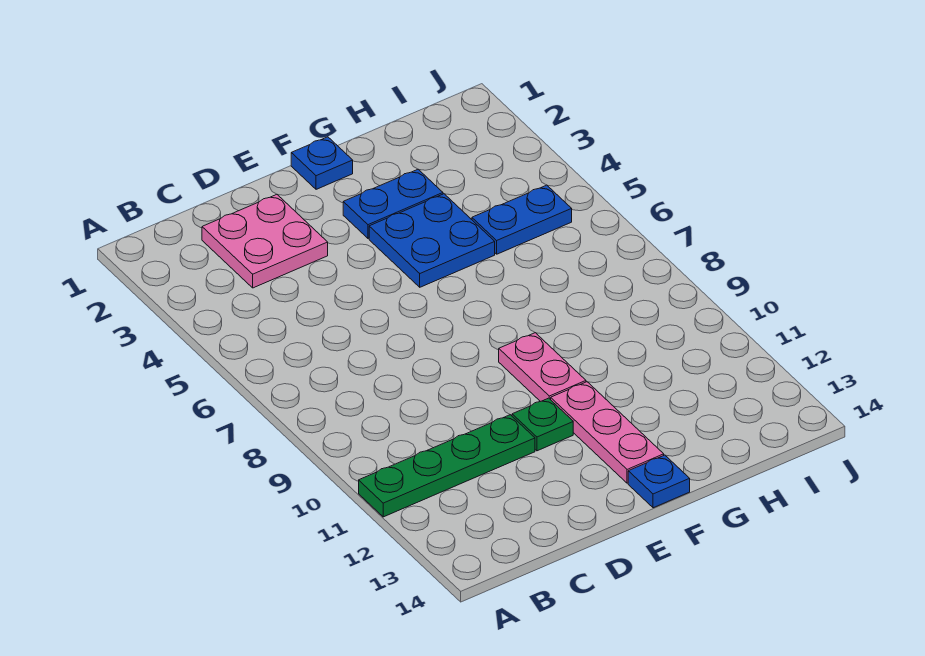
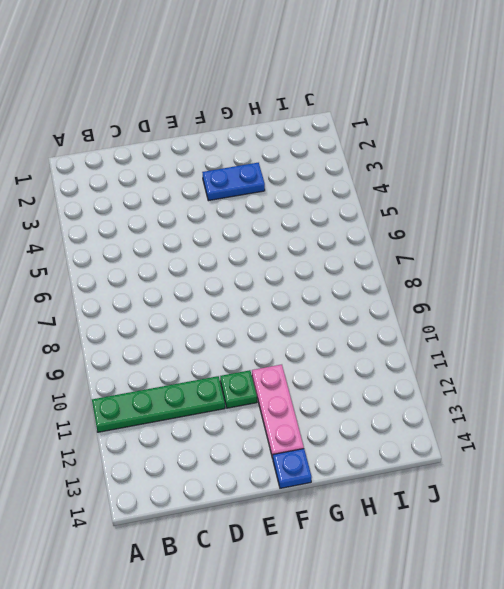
none -> pink 2x2 plate [202,195,328,288]
none -> blue 1x1 plate [291,137,353,189]

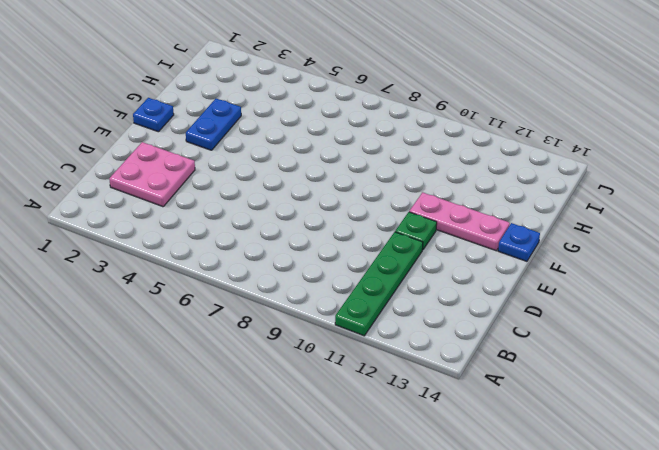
none -> blue 2x2 plate [369,194,495,287]
none -> pink 1x2 plate [499,333,586,402]

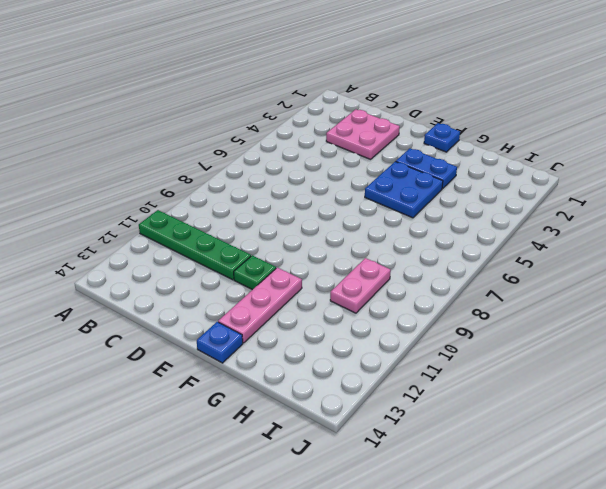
pink 1x2 plate [330,258,391,313] -> pink 1x2 plate moved to [499,333,586,402]
none -> blue 1x2 plate [472,185,572,254]

